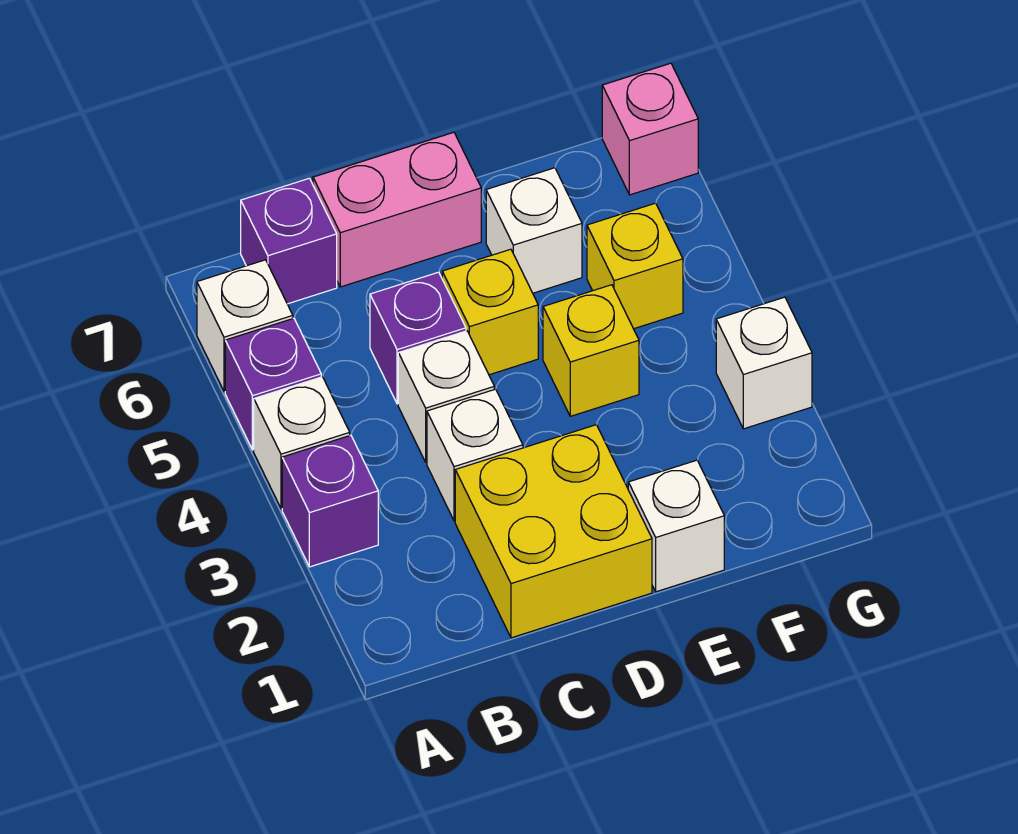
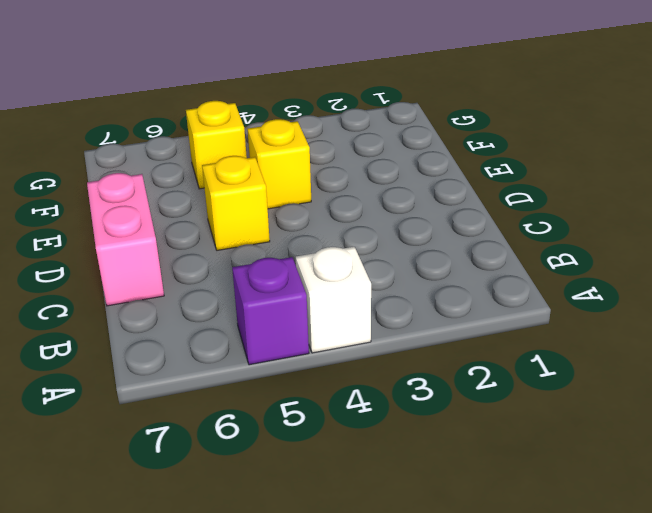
none -> purple 1x1 brick [282,435,378,567]
none -> white 1x1 brick [197,260,293,391]
none -> purple 1x1 brick [241,178,337,304]

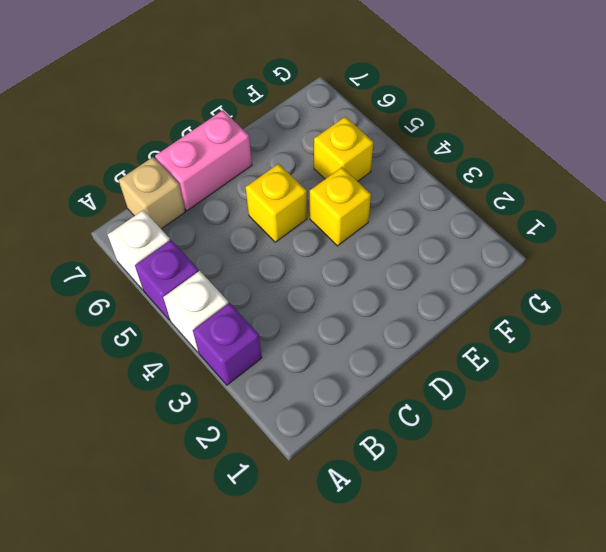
tan 1x1 brick [119,157,185,229] -> purple 1x1 brick [241,178,337,304]
none -> yellow 2x2 brick [455,425,652,638]
none -> white 1x1 brick [427,389,523,521]
none -> white 1x1 brick [398,331,494,462]

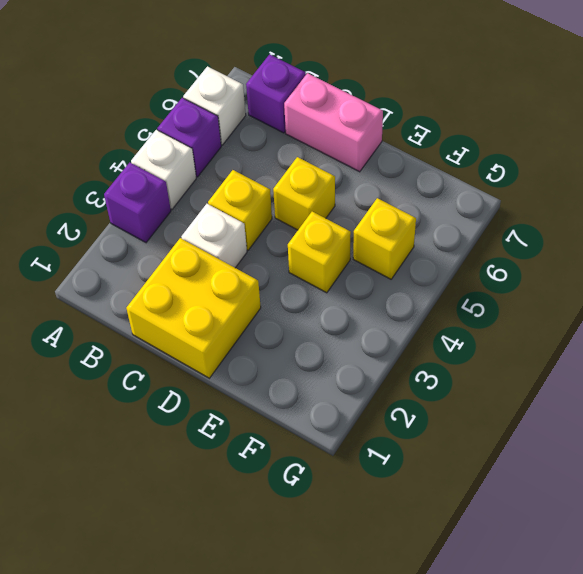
yellow 1x1 brick [208,170,272,250] -> white 1x1 brick [398,331,494,462]
none -> purple 1x1 brick [370,272,466,404]
none -> white 1x1 brick [628,460,724,592]
none -> white 1x1 brick [486,168,582,293]

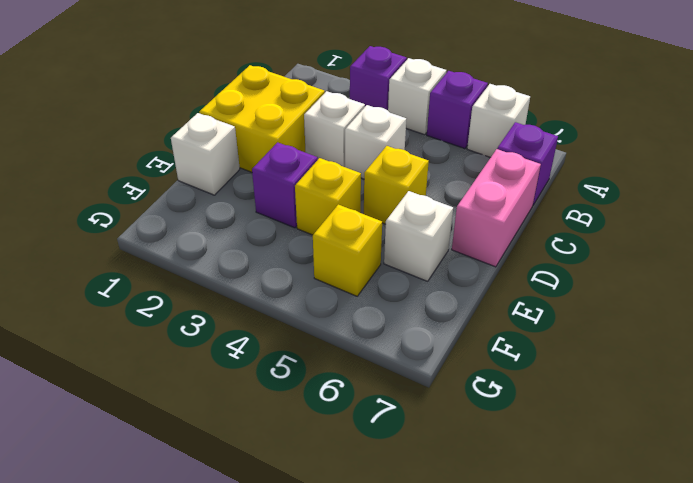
purple 1x1 brick [252,142,318,228] -> purple 1x1 brick moved to [370,272,466,404]
none -> white 1x1 brick [716,297,812,429]
none -> pink 1x1 brick [602,63,698,195]

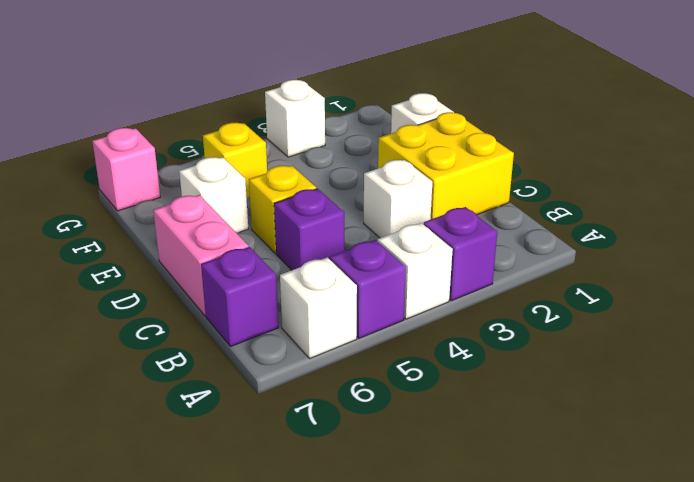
none -> white 1x1 brick [398,331,494,462]
none -> yellow 1x1 brick [543,285,639,416]

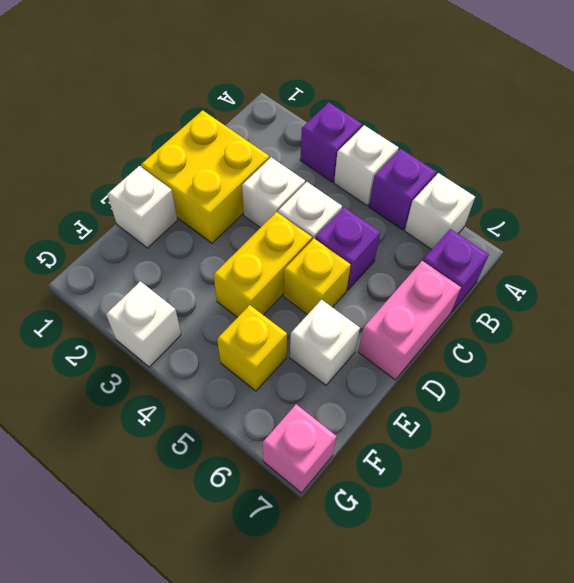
yellow 1x2 brick [214,212,312,318] -> yellow 1x1 brick [543,285,639,416]

